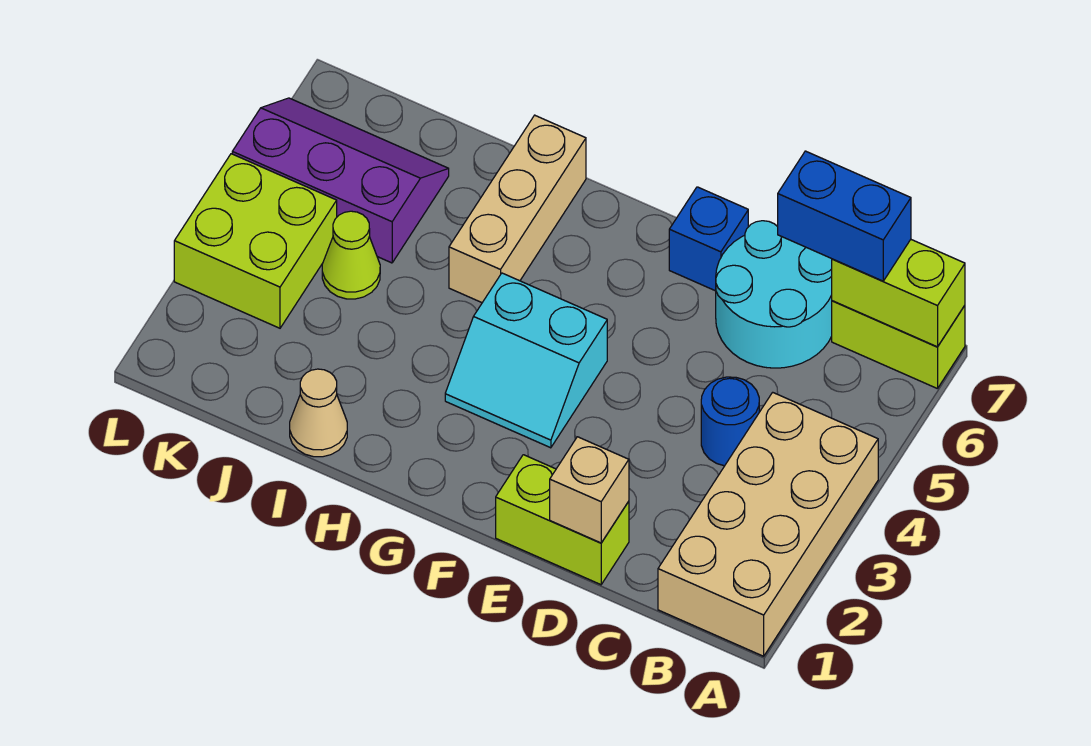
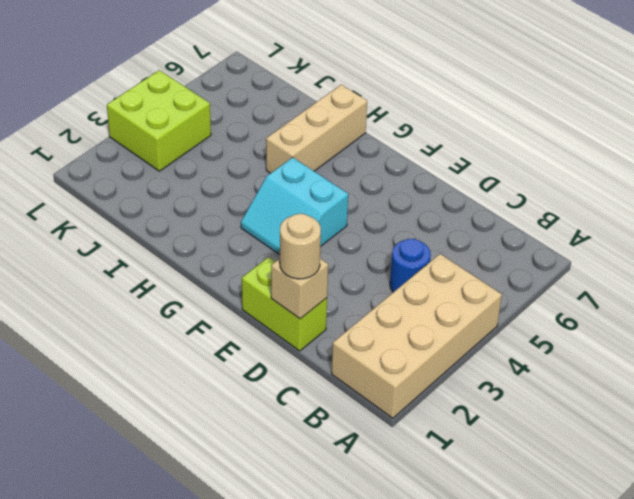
tan 1x1 round brick [280,214,321,279] -> none
none -> lime 1x2 brick [832,301,965,389]
none -> cyan 2x2 round brick [716,221,832,368]
none -> blue 1x1 brick [669,187,748,291]

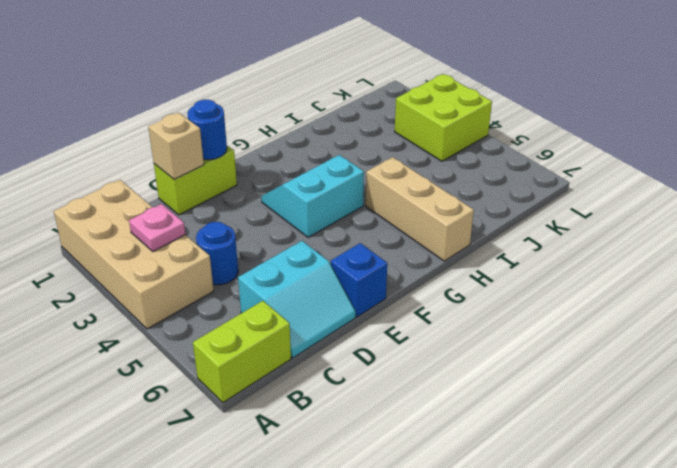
pink 1x1 plate [129,204,185,251] -> none
cyan 2x2 slope [238,241,356,358] -> cyan 2x2 round brick [716,221,832,368]
blue 1x1 round brick [187,100,227,160] -> none
none -> tan 1x1 cone [290,369,347,457]
none -> lime 1x1 cone [322,211,380,299]
none -> purple 2x3 slope [232,98,449,263]

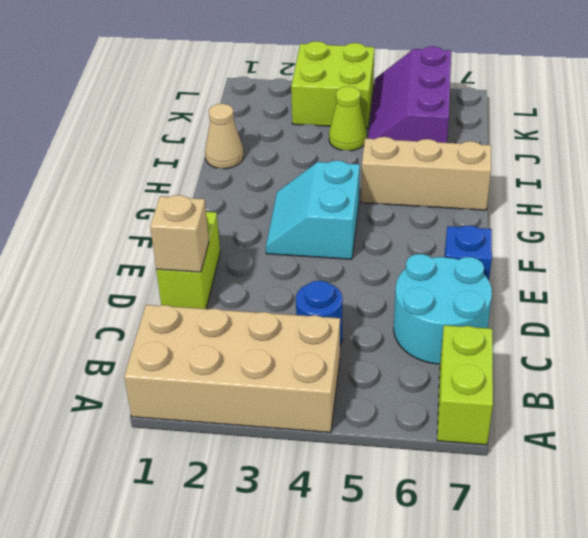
purple 2x3 slope [368,46,451,143] -> purple 2x3 slope turned to [232,98,449,263]
none -> lime 1x2 brick [832,240,965,347]
none -> blue 1x2 brick [778,151,911,281]

